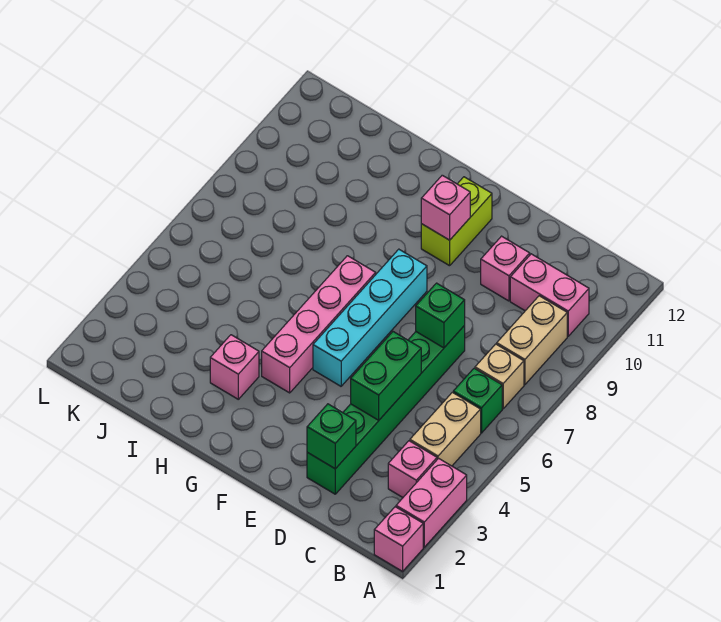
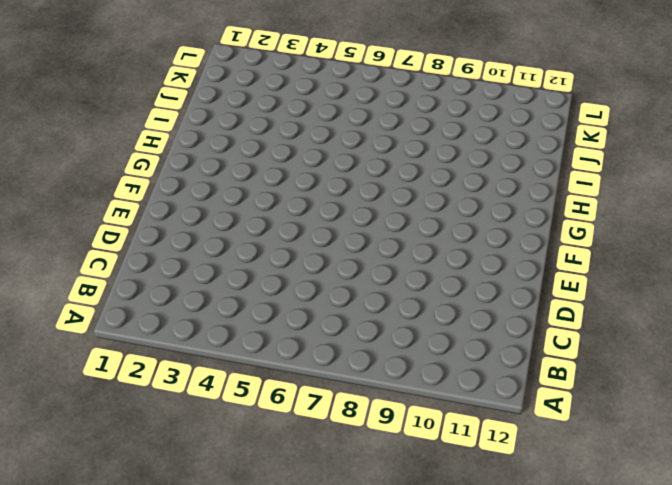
none -> pink 1x1 brick [374,507,423,571]
none -> pink 1x2 brick [396,458,467,547]
none -> pink 1x1 brick [388,441,437,497]

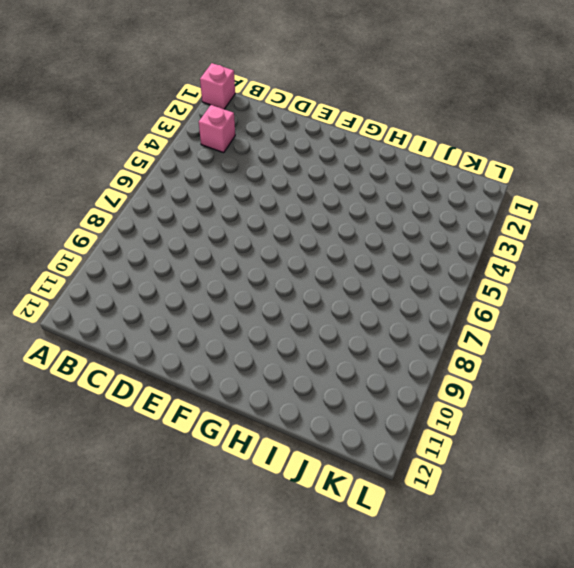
none -> pink 1x2 brick [396,458,467,547]
none -> tan 1x2 brick [410,392,481,466]
none -> green 1x1 brick [453,368,502,433]

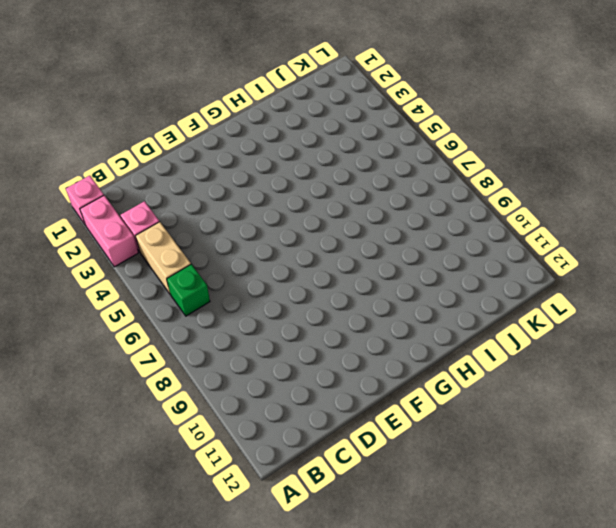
none -> tan 1x1 brick [475,344,524,409]
none -> tan 1x2 brick [497,296,567,385]
none -> pink 1x2 brick [510,254,589,336]

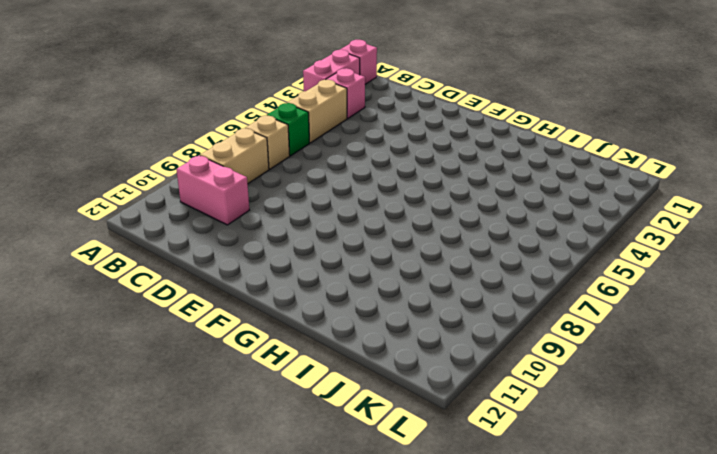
none -> green 1x6 brick [307,326,465,494]
none -> pink 1x1 brick [481,236,530,301]
none -> cyan 1x4 brick [313,249,427,386]

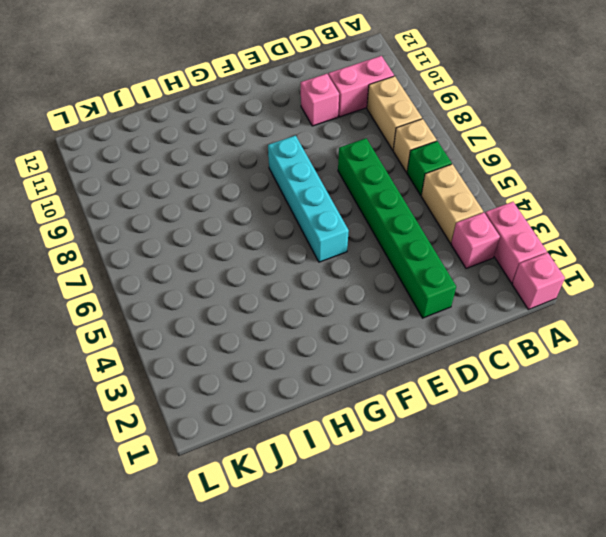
none -> lime 1x2 brick [421,177,492,266]
none -> pink 1x4 brick [262,256,376,393]
none -> pink 1x1 brick [210,335,259,399]

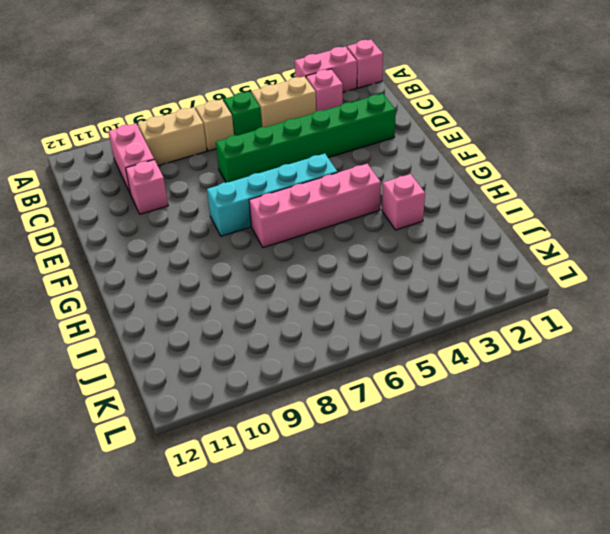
none -> lime 1x2 brick [421,177,492,266]
none -> green 1x1 brick [307,404,356,469]
none -> green 1x2 brick [351,332,421,420]

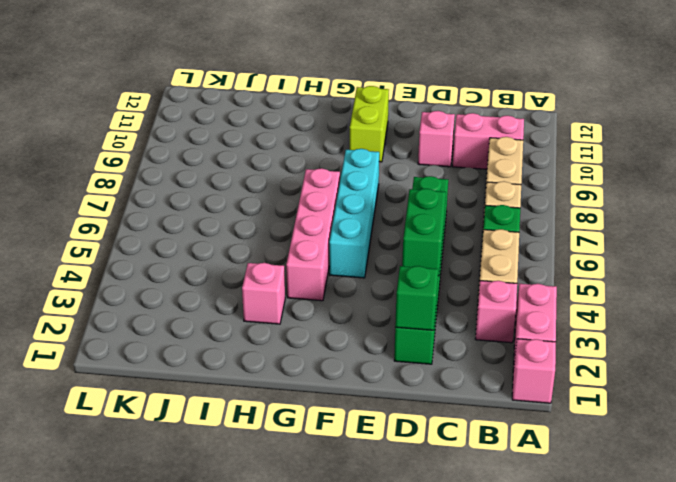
none -> green 1x1 brick [416,283,465,348]
none -> pink 1x1 brick [421,175,470,240]

